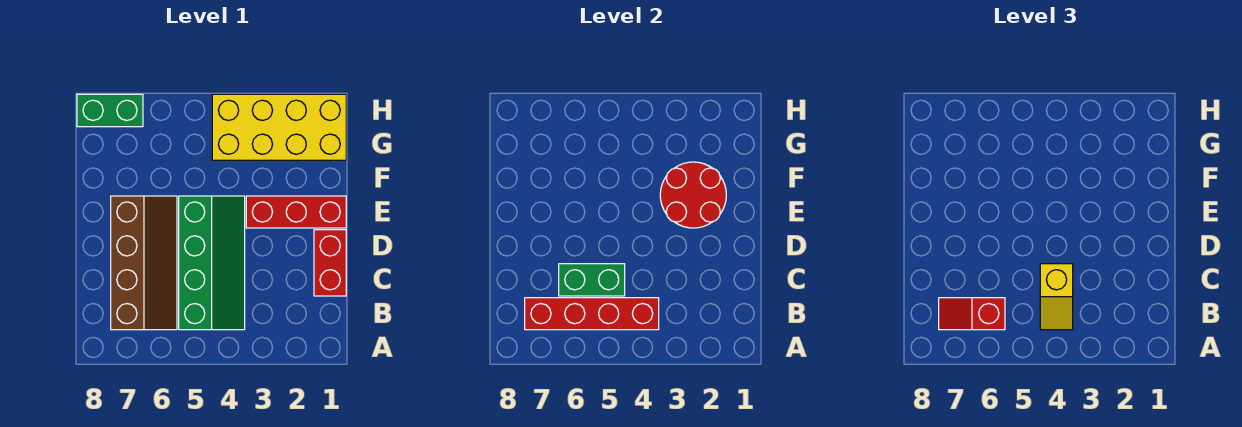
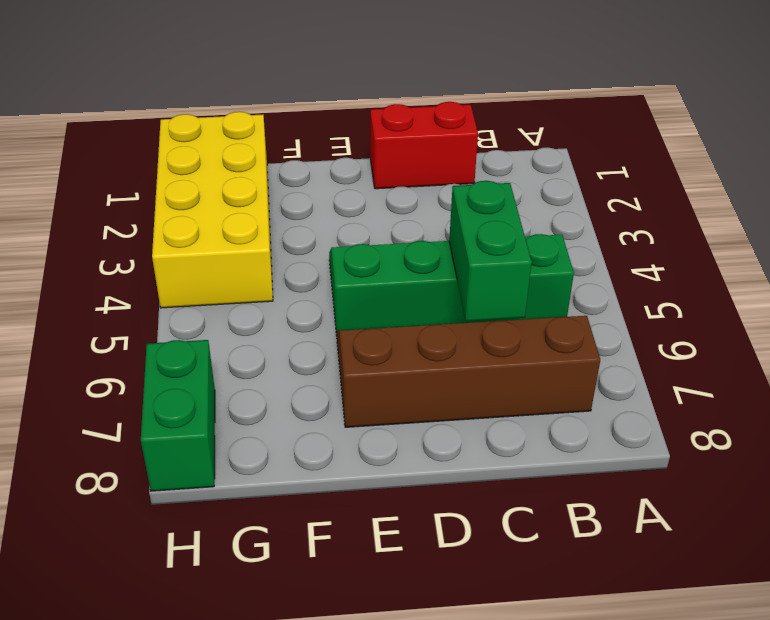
none -> red 1x3 brick [246,196,346,228]
none -> red 1x4 brick [525,298,659,330]

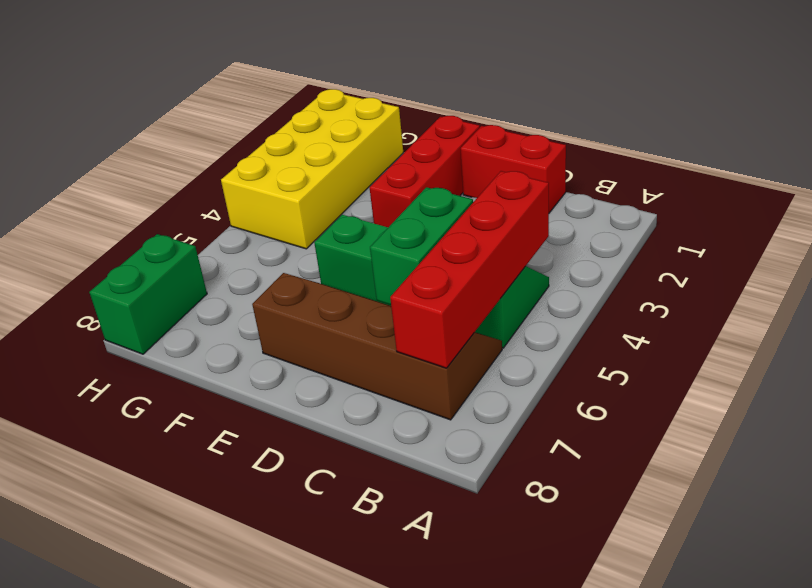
none -> red 2x2 round brick [660,162,726,228]
none -> yellow 1x2 slope [1040,264,1073,330]

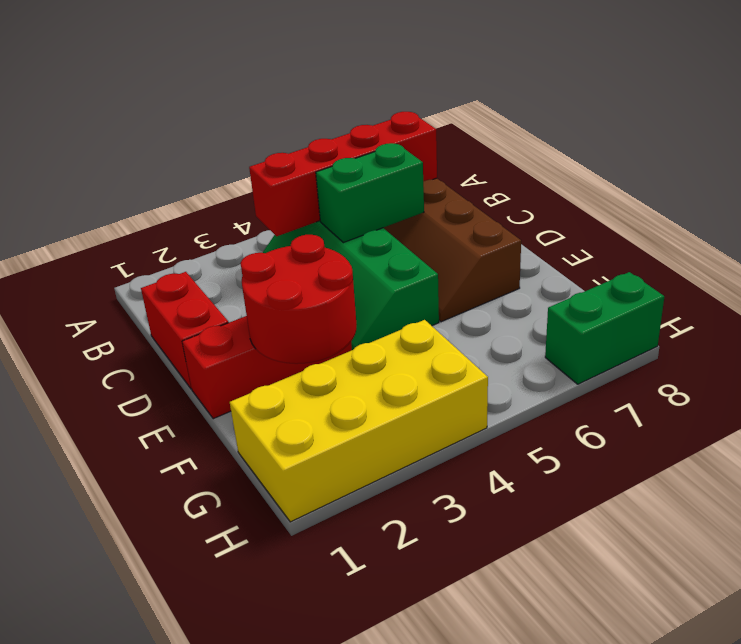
none -> yellow 1x2 slope [1040,264,1073,330]
none -> red 1x2 slope [939,298,1005,330]

